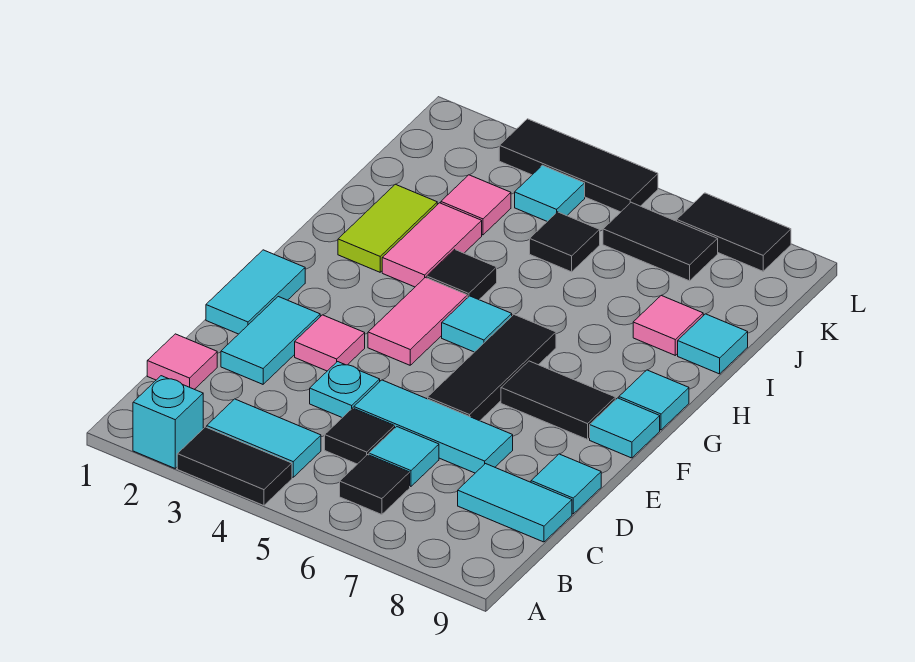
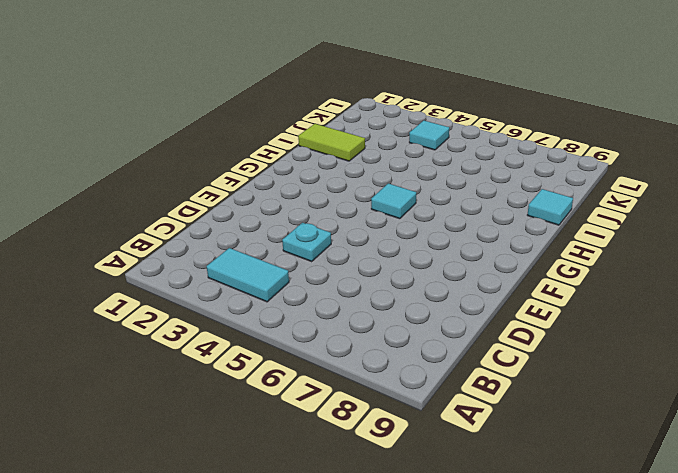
lime 1x2 tile [298,124,365,161] -> lime 1x2 tile turned to [338,184,437,272]
none -> cyan 1x1 brick [133,376,203,468]
none -> black 1x2 tile [177,427,292,506]
none -> black 1x1 tile [340,455,410,515]
none -> pink 1x1 tile [147,334,217,389]

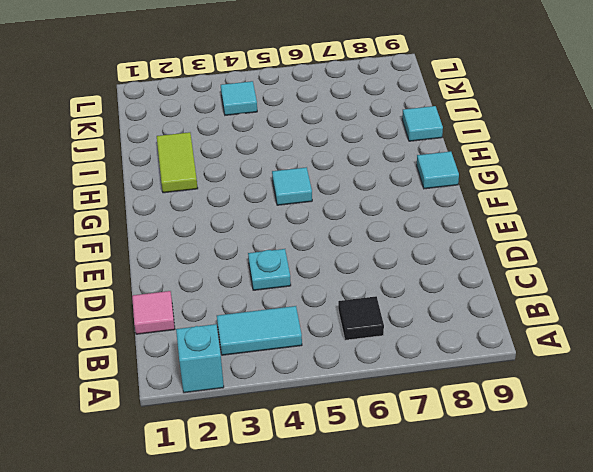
none -> black 1x2 tile [177,427,292,506]
none -> black 1x1 tile [325,408,395,464]
none -> cyan 1x1 tile [369,427,439,486]
none -> cyan 1x2 tile [458,464,572,542]

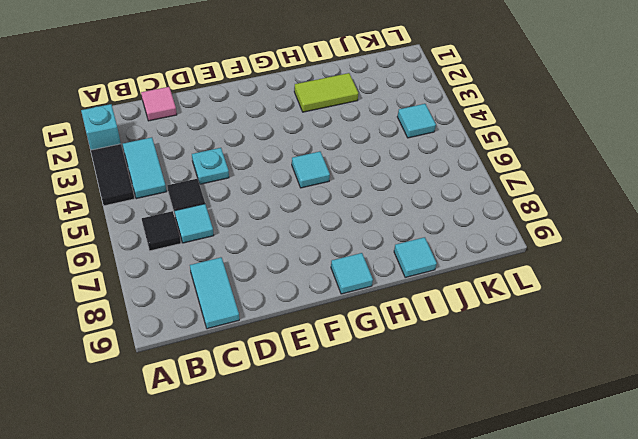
none -> cyan 1x2 tile [221,297,320,384]
none -> cyan 1x3 tile [354,380,513,473]
none -> cyan 1x1 tile [531,454,601,514]
none -> cyan 1x2 tile [206,250,305,334]

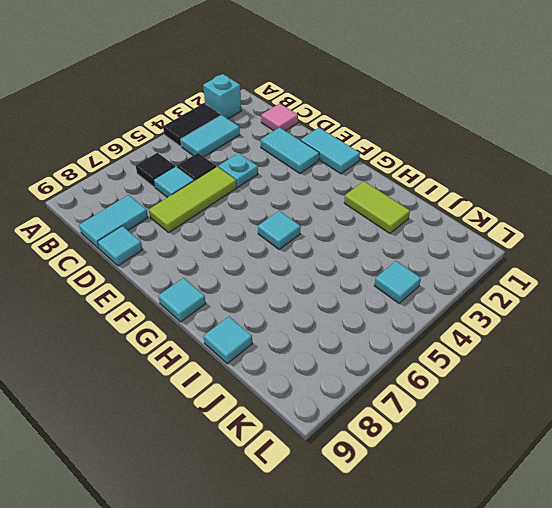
lime 1x3 tile [149,167,237,232] -> cyan 1x3 tile [354,380,513,473]
none -> pink 1x1 tile [295,315,365,371]
none -> black 1x3 tile [428,314,556,421]
none -> pink 1x2 tile [368,277,467,365]
none -> black 1x2 tile [501,361,615,439]

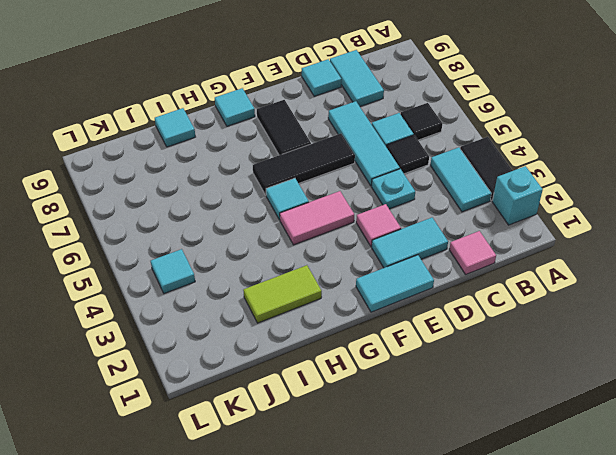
none -> cyan 1x1 tile [590,398,660,458]
none -> pink 1x2 tile [382,203,482,287]
none -> black 1x1 tile [427,249,497,300]
none -> pink 1x1 tile [633,295,703,355]

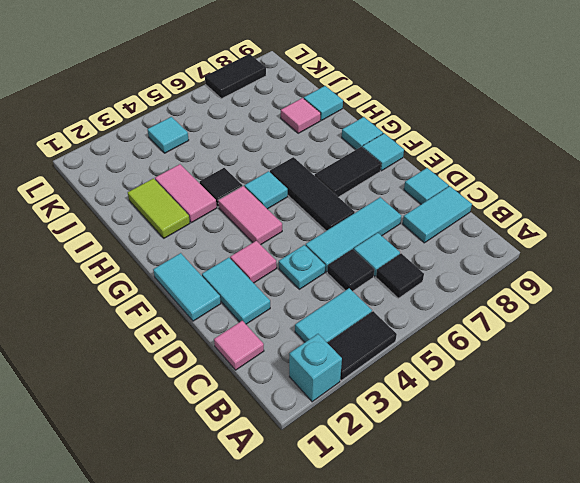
none -> pink 1x1 tile [441,175,511,235]
none -> black 1x1 tile [530,212,600,272]
none -> black 1x2 tile [603,202,718,281]
none -> black 1x3 tile [499,119,658,212]

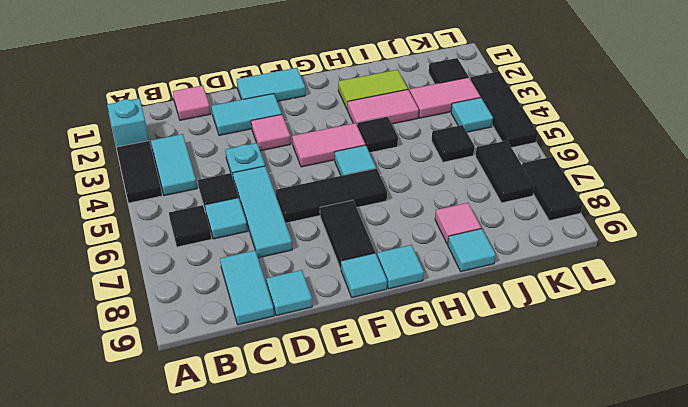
pink 1x2 tile [410,77,480,118] -> pink 1x1 tile [441,175,511,235]
black 1x1 tile [429,58,468,84] -> none

